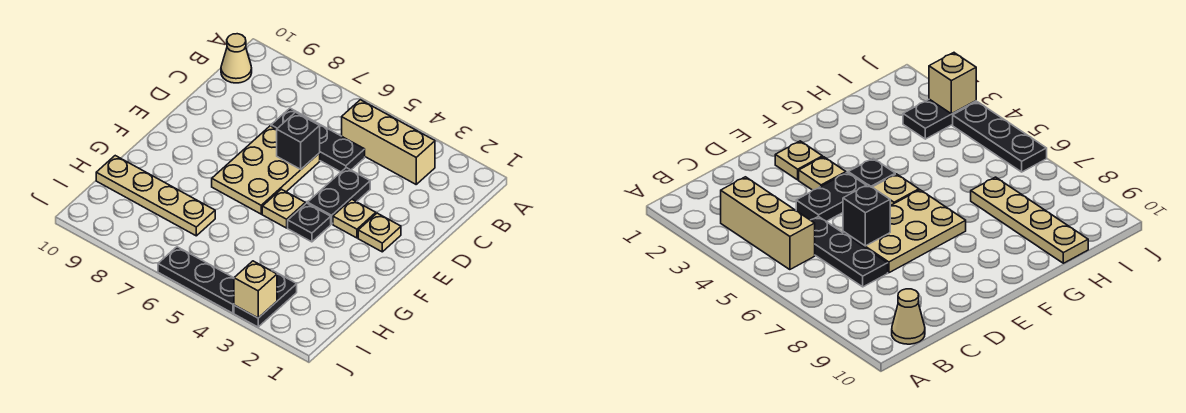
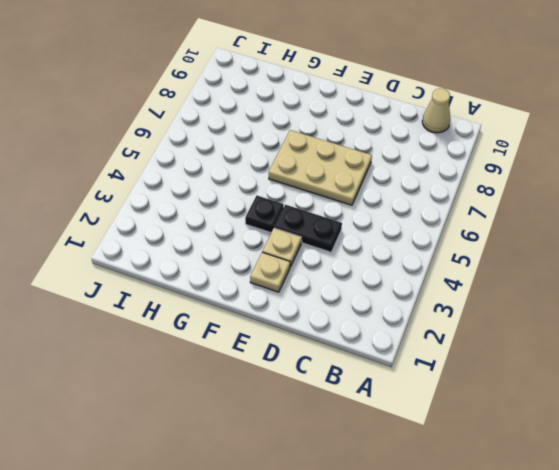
none -> tan 1x3 brick [342,100,435,184]
none -> black 1x3 plate [271,108,365,172]
none -> tan 1x1 plate [262,189,305,228]

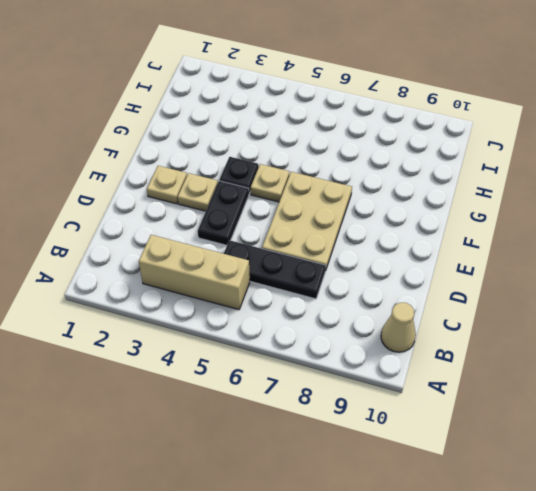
none -> tan 1x4 plate [96,156,215,236]
none -> black 1x2 plate [234,271,297,327]
none -> black 1x3 plate [158,247,234,313]

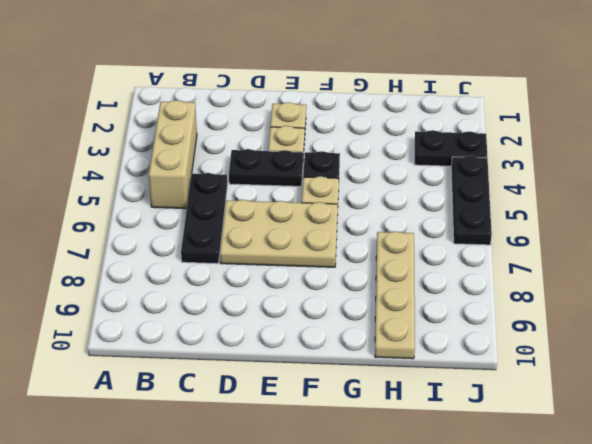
none -> tan 1x1 cone [221,34,252,83]
none -> black 1x1 brick [277,112,320,169]
none -> tan 1x1 brick [234,261,277,318]

